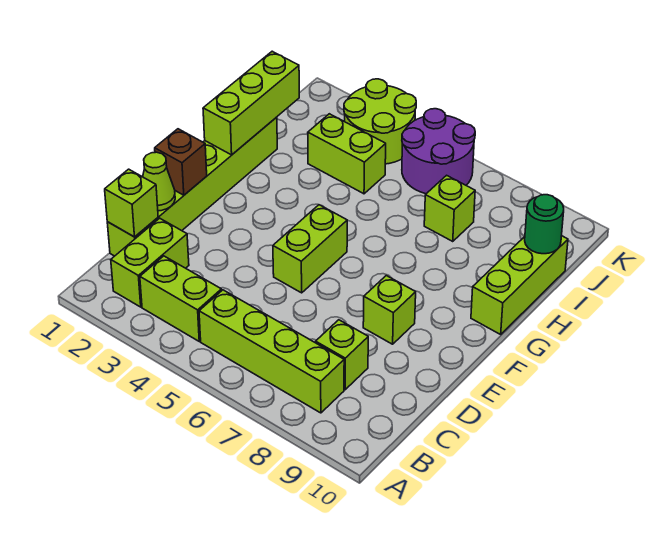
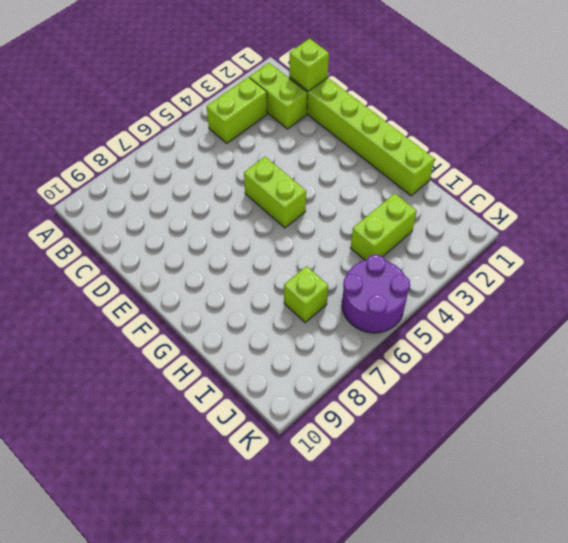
none -> lime 1x4 brick [199,290,344,413]
none -> lime 1x1 brick [316,320,368,390]
none -> lime 1x1 brick [363,276,416,344]

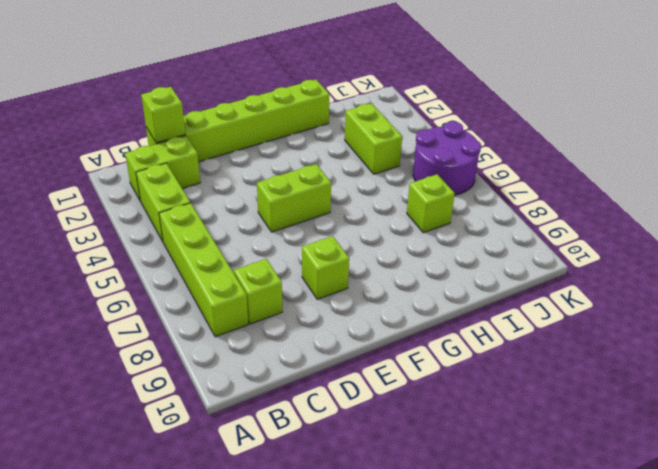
none -> lime 1x3 brick [471,236,568,334]
none -> lime 2x2 round brick [344,79,416,164]
none -> lime 1x1 cone [143,152,175,211]

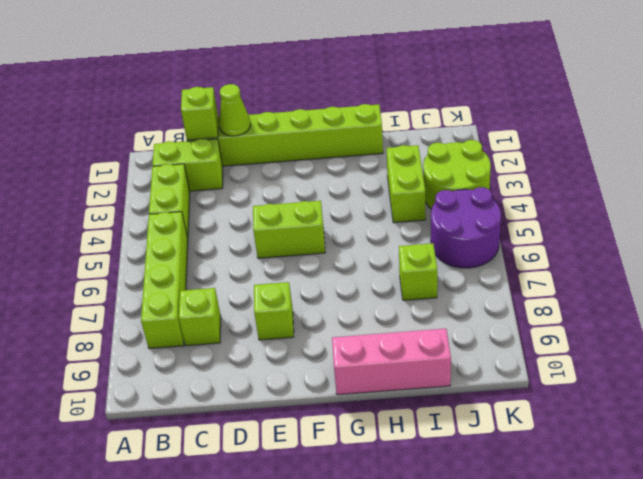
pink 1x3 brick [332,329,451,395] -> lime 1x3 brick [471,236,568,334]
none -> brown 1x1 brick [155,129,207,195]
none -> lime 1x3 brick [203,51,299,155]
none -> green 1x1 round brick [525,195,564,254]

